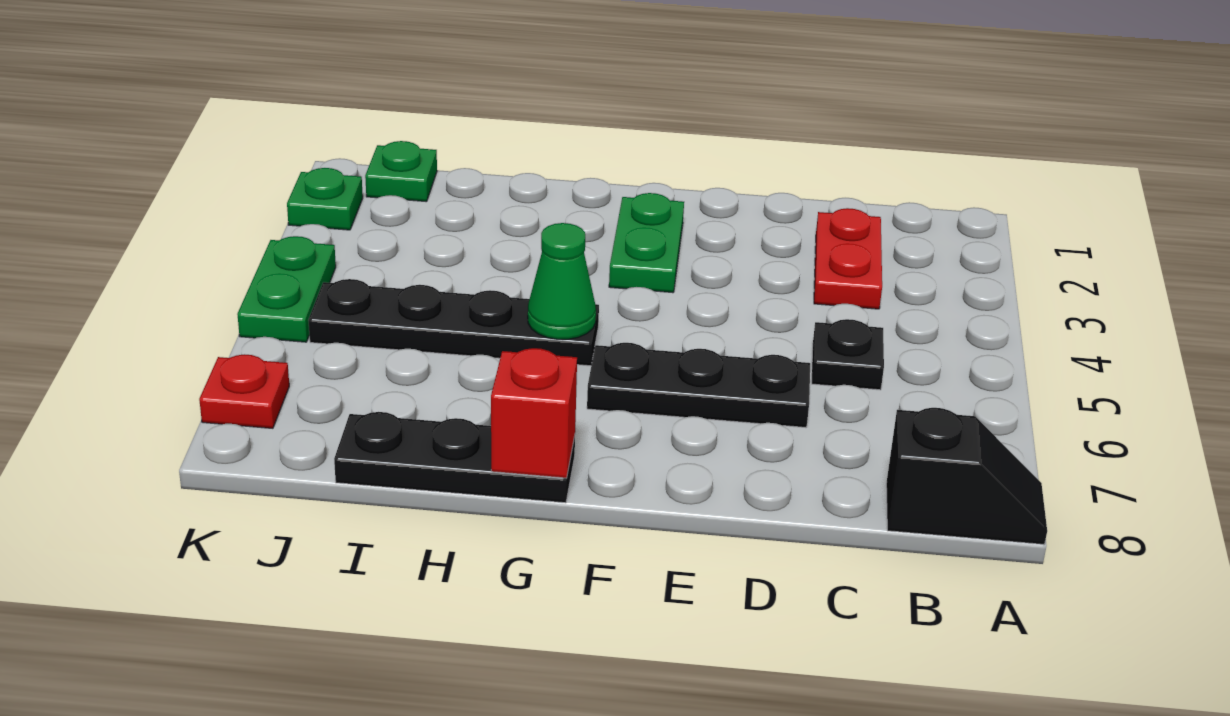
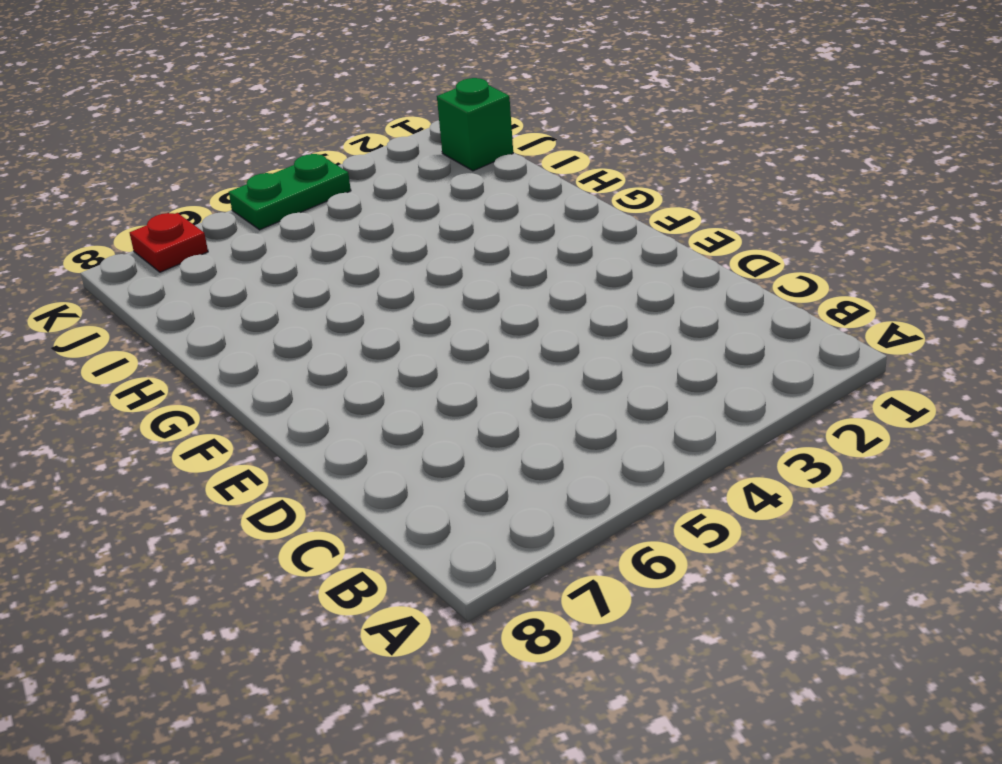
green 1x1 brick [437,78,513,171] -> green 1x1 plate [365,141,437,202]
none -> black 1x2 slope [886,408,1047,544]
none -> red 1x2 plate [814,208,882,309]
none -> black 1x1 plate [812,319,884,390]

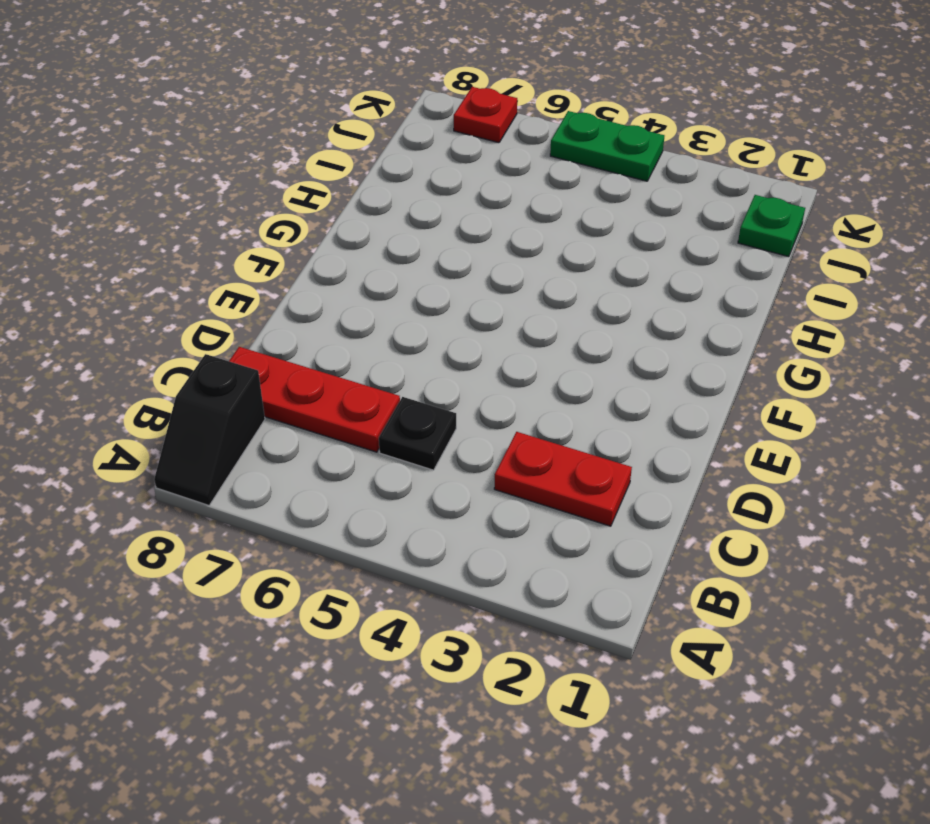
red 1x3 plate [229,347,400,452] -> none
none -> black 1x3 plate [587,343,810,428]
none -> green 1x2 plate [609,193,684,293]
none -> black 1x4 plate [308,279,599,366]

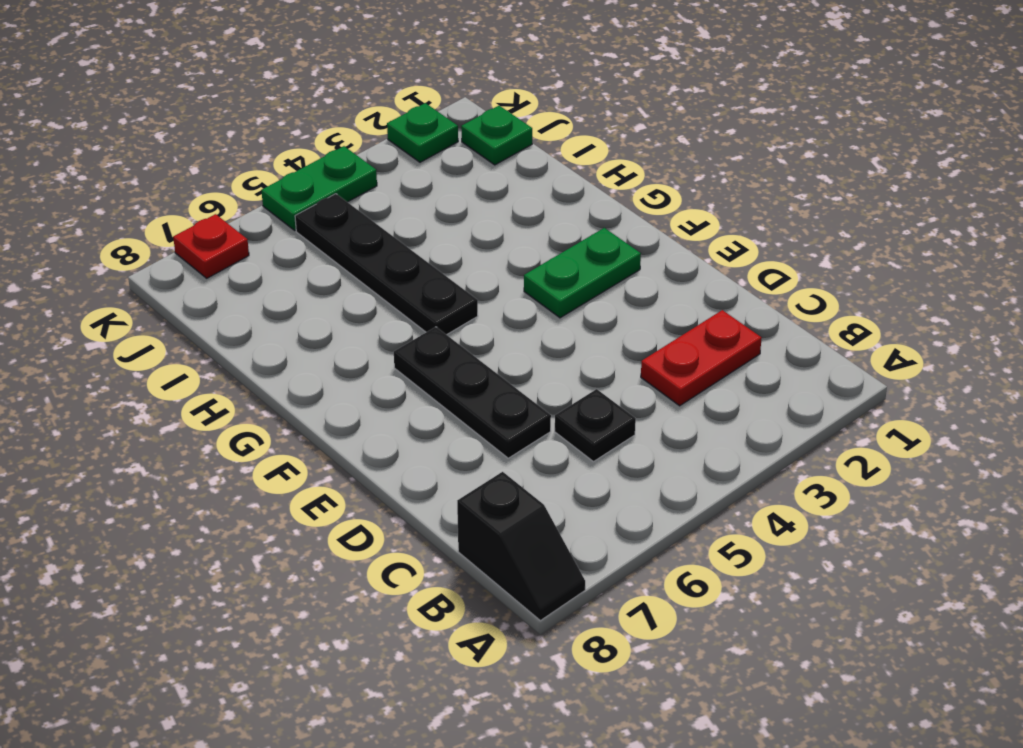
none -> black 1x3 plate [334,412,575,503]
none -> green 1x1 cone [528,223,596,339]
none -> red 1x1 brick [491,348,577,478]

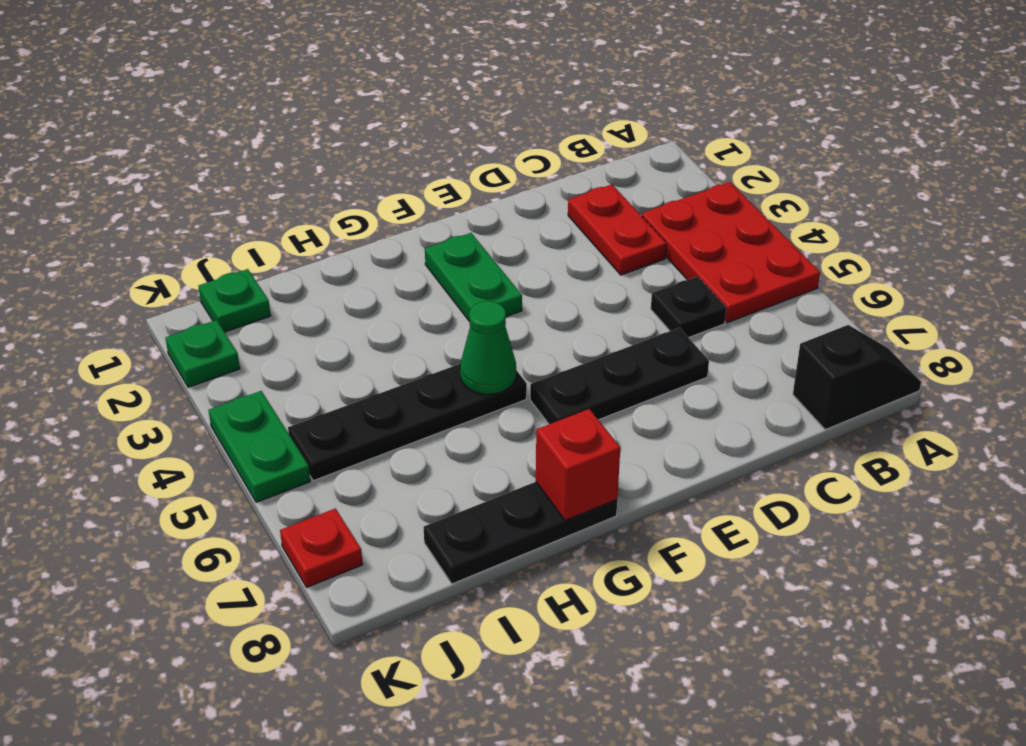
red 2x3 plate [642,182,820,323] -> none

